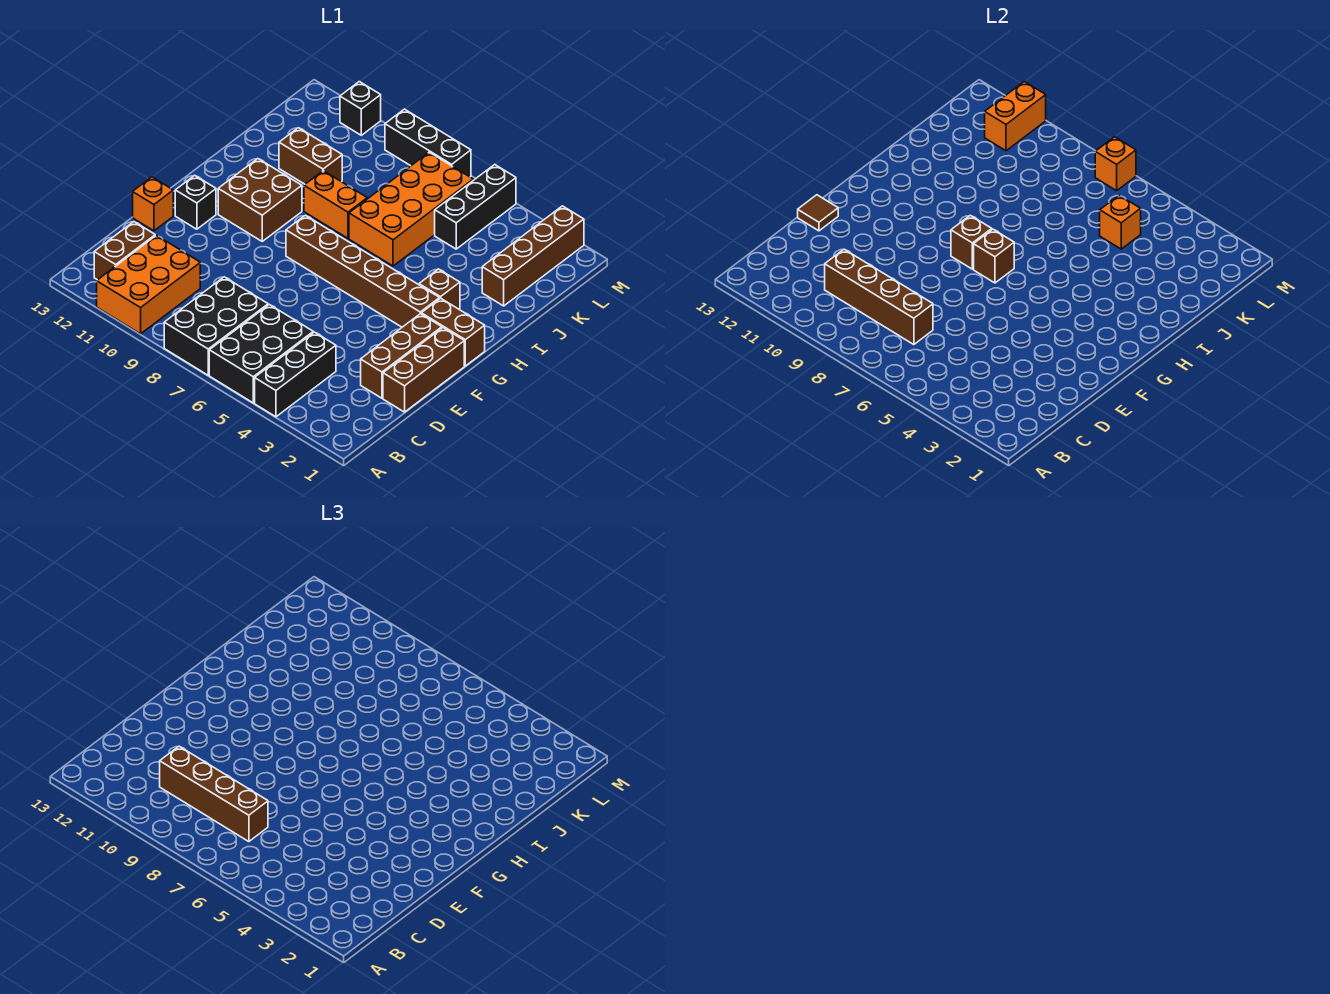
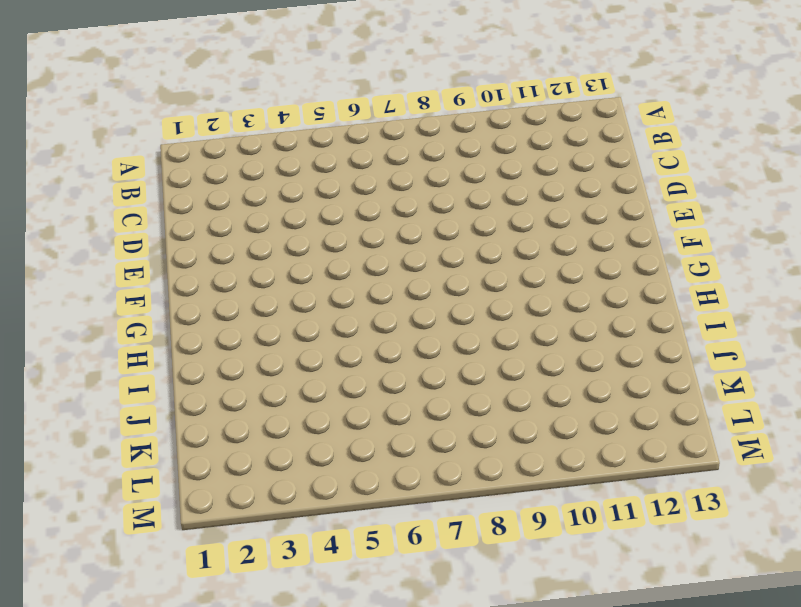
none -> black 1x3 brick [255,332,336,417]
none -> black 2x3 brick [209,305,313,403]
none -> black 2x3 brick [164,277,268,375]

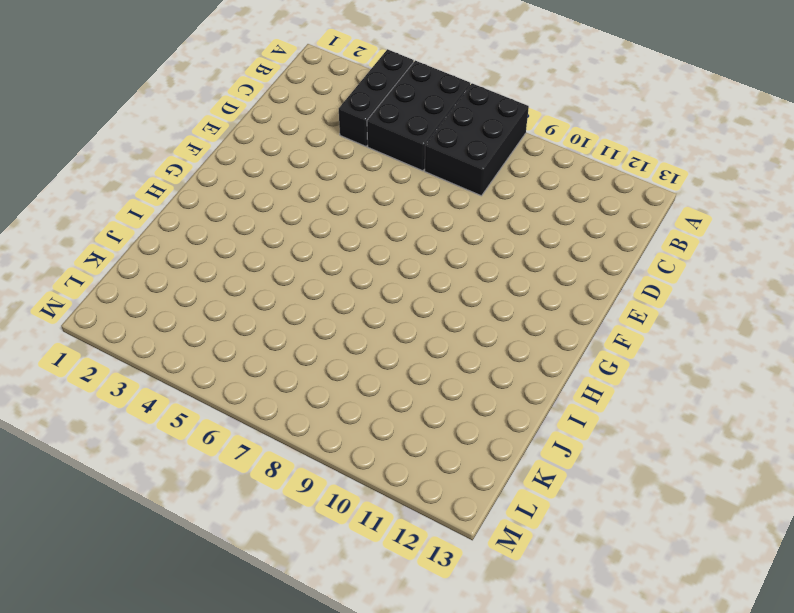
none -> orange 2x3 brick [97,235,200,334]
none -> brown 1x2 brick [94,222,155,280]
none -> brown 1x3 brick [383,328,464,412]

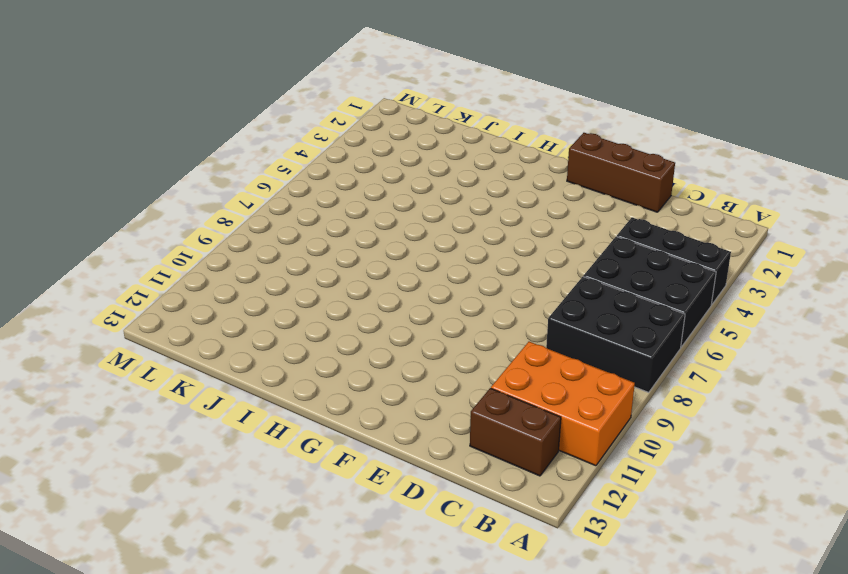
none -> brown 1x3 brick [361,314,442,398]
none -> orange 1x1 brick [133,177,173,231]
none -> black 1x1 brick [175,175,216,229]

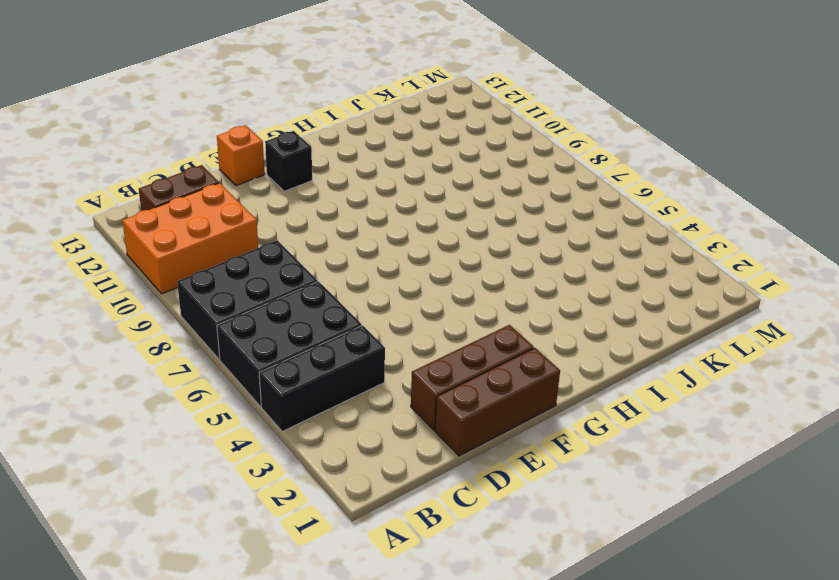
none -> brown 1x2 brick [421,298,485,366]
none -> brown 1x6 brick [286,215,440,327]
none -> brown 2x2 brick [218,159,302,241]

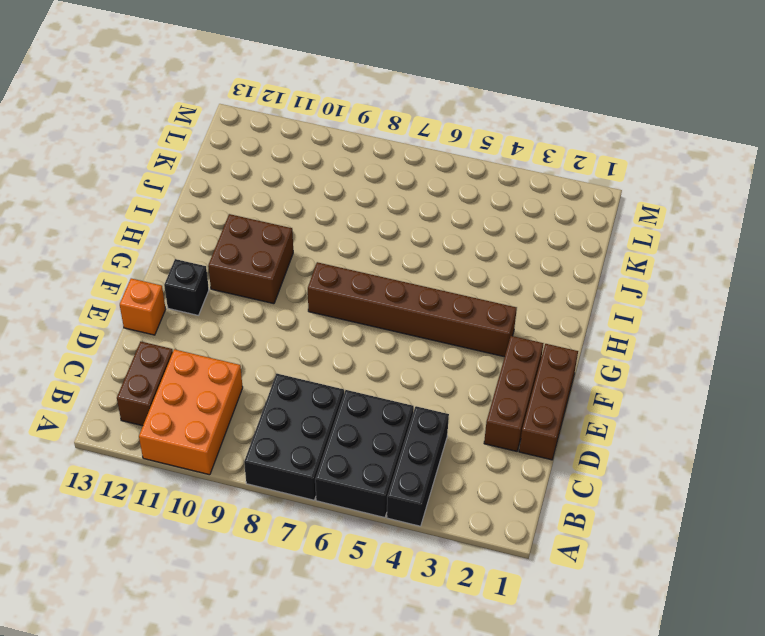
none -> brown 1x2 brick [421,298,485,366]
none -> brown 1x1 brick [419,269,460,309]
none -> orange 2x4 brick [349,152,473,266]

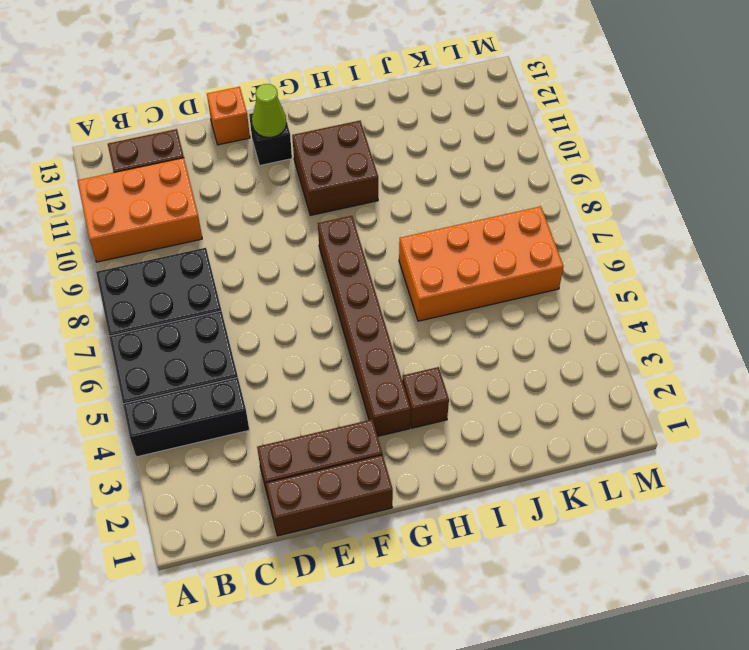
lime 1x1 cone [252,84,287,137] -> none
none -> brown 1x2 brick [421,298,485,366]
none -> orange 1x2 brick [304,171,367,238]
none -> brown 1x4 brick [482,206,584,306]

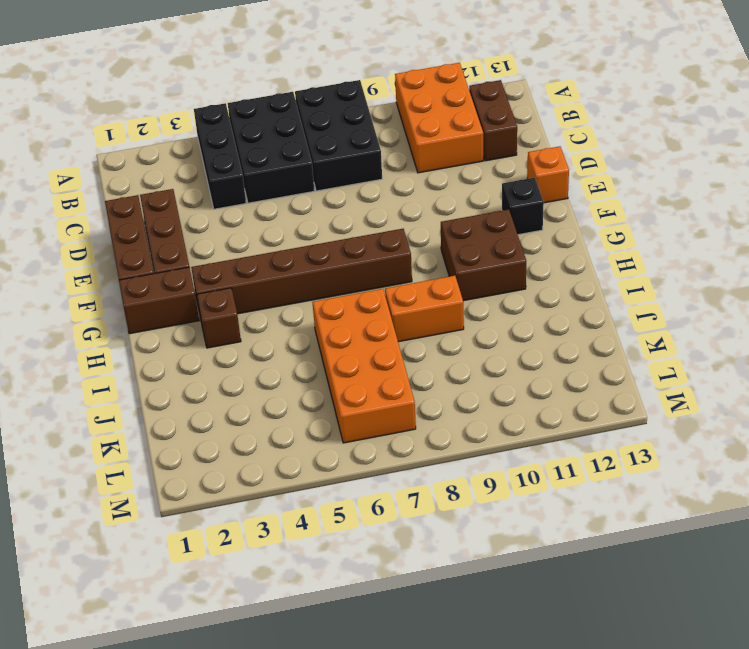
none -> brown 1x4 brick [482,206,584,306]
none -> brown 1x2 brick [279,128,342,184]
none -> black 1x3 brick [435,164,516,249]

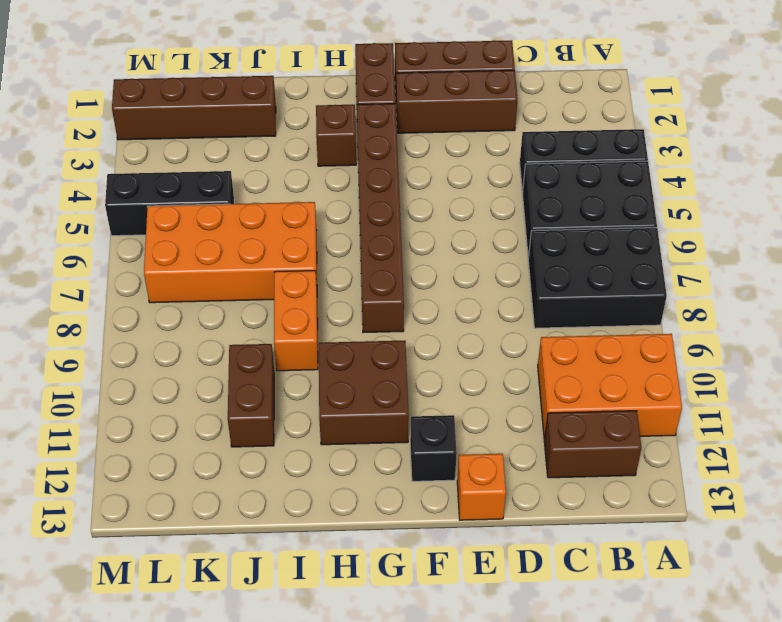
none -> black 1x3 brick [385,109,471,177]
none -> black 1x1 brick [340,82,381,135]
none -> brown 1x4 brick [825,249,933,345]

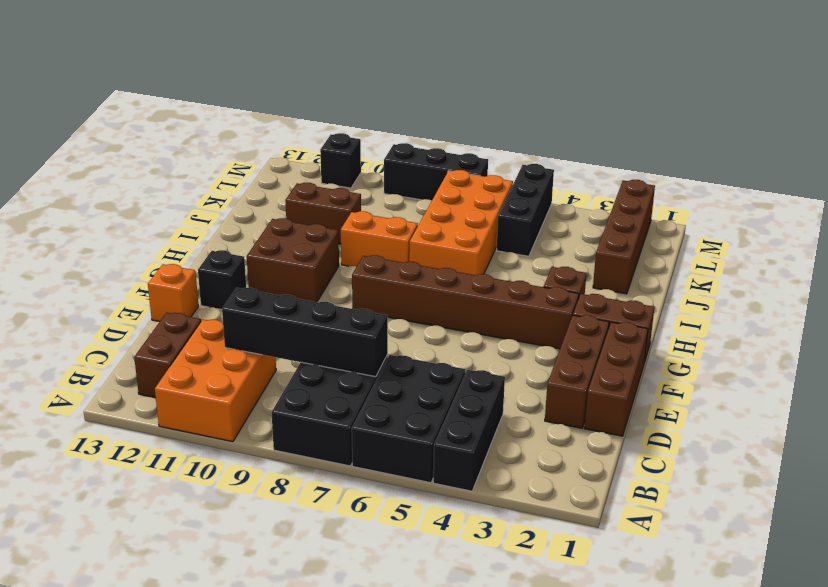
black 1x4 brick [222,288,388,377] -> brown 1x4 brick [825,249,933,345]
none -> brown 1x1 tile [798,195,838,231]
none -> brown 1x1 brick [974,229,1014,283]
none -> brown 1x1 brick [951,215,992,269]

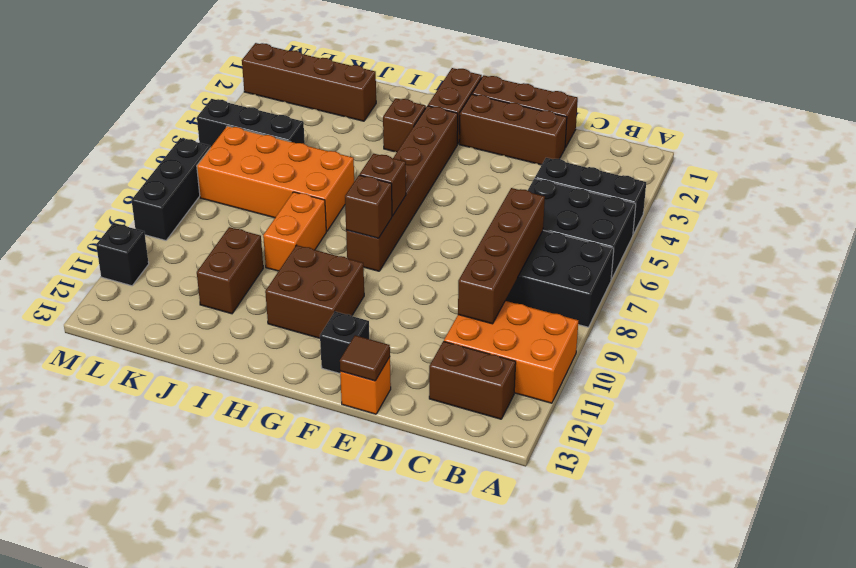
none -> orange 1x1 brick [1100,195,1141,249]
none -> orange 1x2 brick [985,82,1046,151]
none -> orange 1x1 brick [1095,137,1136,191]

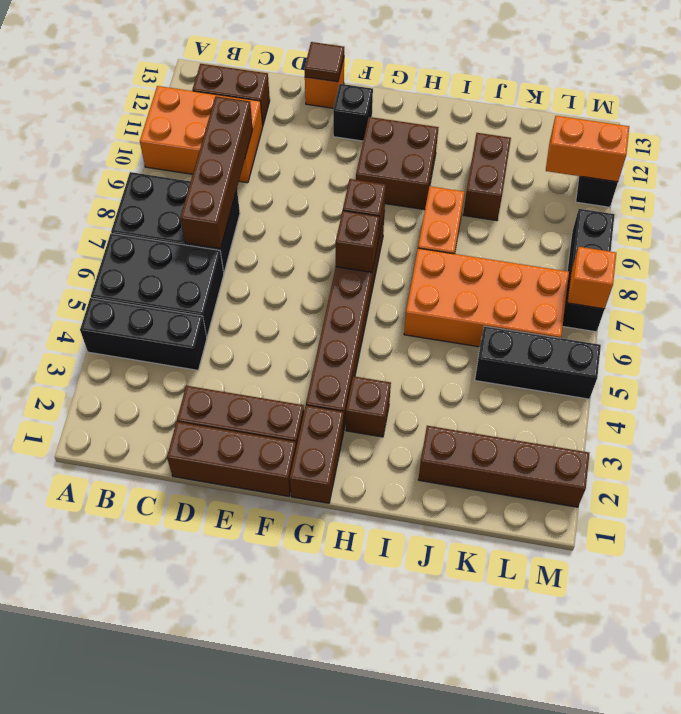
none -> orange 1x1 brick [1100,195,1141,249]
none -> brown 1x4 brick [160,746,268,842]

